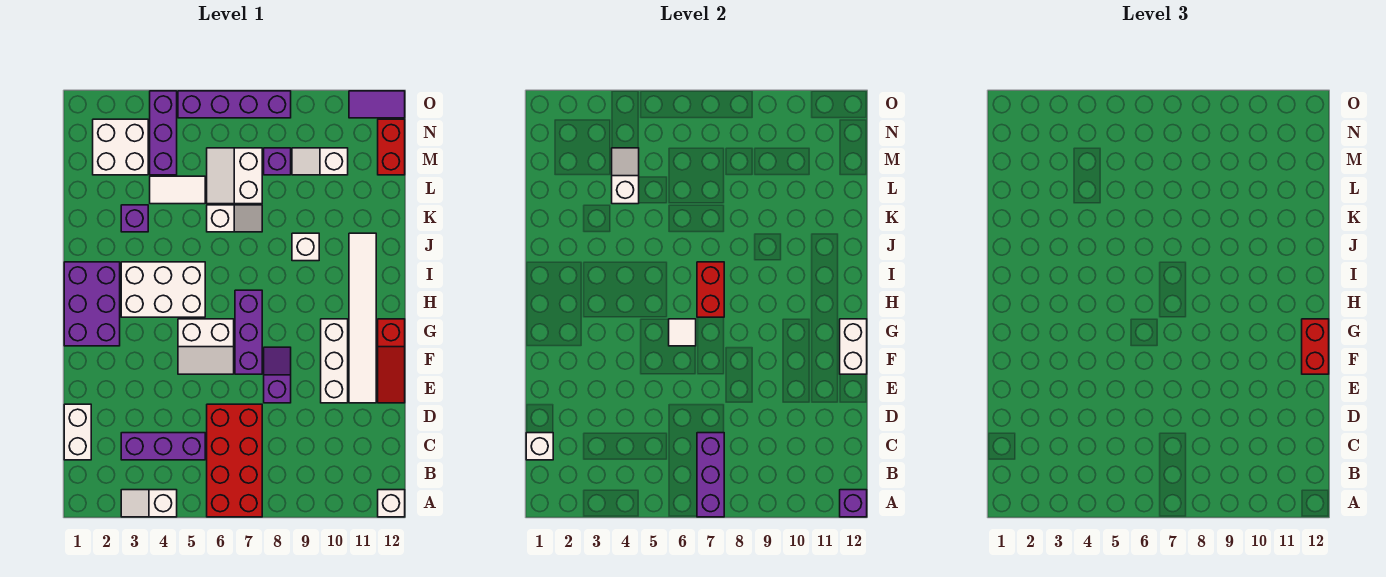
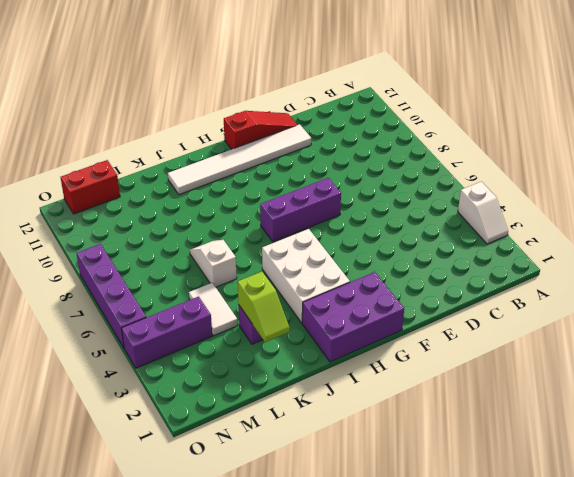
lime 1x2 slope [238,272,290,342] -> none
none -> red 2x4 brick [207,404,262,517]
none -> white 1x1 brick [378,490,405,517]
none -> white 1x2 brick [64,404,91,460]
none -> purple 1x3 brick [121,433,205,460]

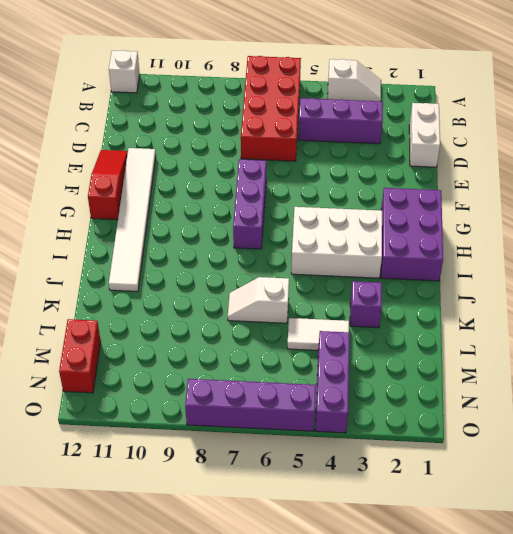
none -> purple 1x2 slope [264,347,291,403]
none -> white 1x3 brick [321,319,348,403]
none -> white 2x2 slope [178,319,234,374]
none -> white 1x1 brick [292,233,319,261]

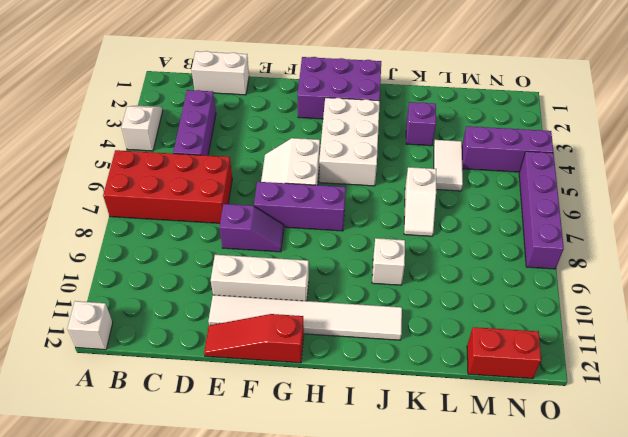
none -> white 2x2 slope [207,148,262,204]
none -> white 2x2 brick [93,119,148,175]
none -> purple 1x1 brick [264,148,291,175]
none -> white 1x2 slope [292,148,348,175]

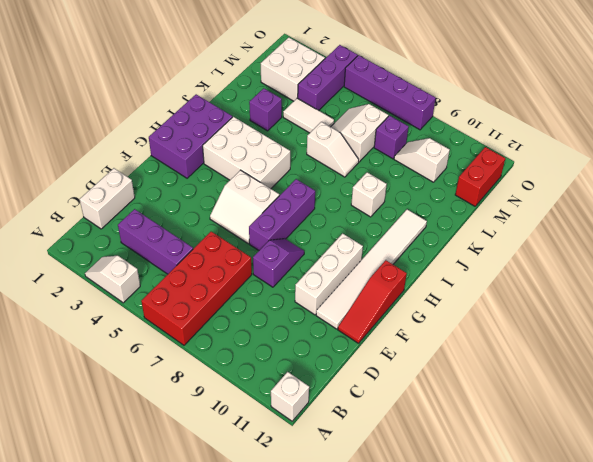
none -> purple 1x2 tile [349,91,405,118]
none -> purple 1x3 brick [697,433,724,517]
none -> purple 1x1 brick [840,490,867,517]
none -> white 1x1 brick [526,433,553,460]

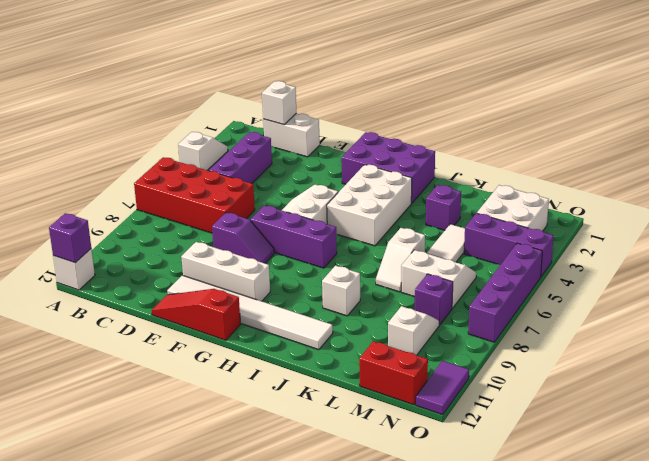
none -> purple 1x3 brick [697,433,724,517]
none -> white 1x2 brick [840,319,867,374]
none -> white 1x1 tile [669,319,696,346]
none -> red 1x2 brick [697,262,724,317]

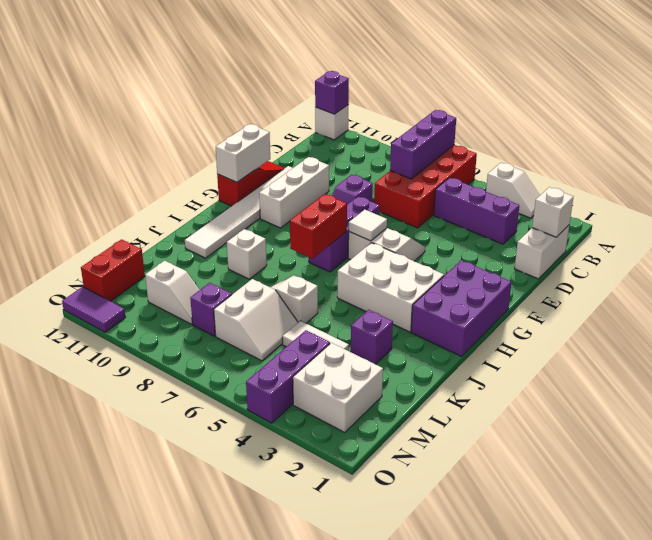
none -> purple 1x4 brick [178,91,291,118]
none -> white 1x2 slope [612,148,639,204]
none -> red 1x2 brick [1302,319,1329,374]

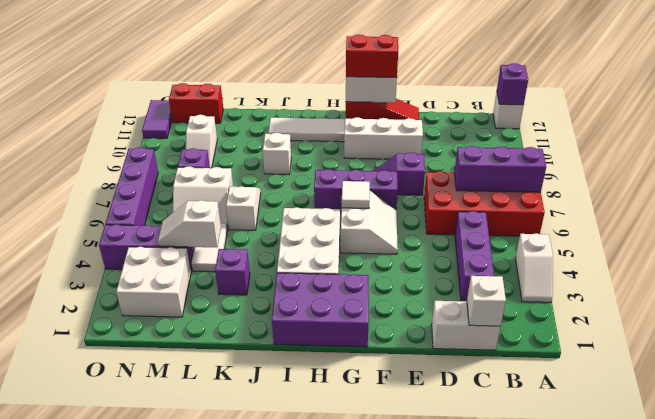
none -> red 1x2 brick [697,262,724,317]

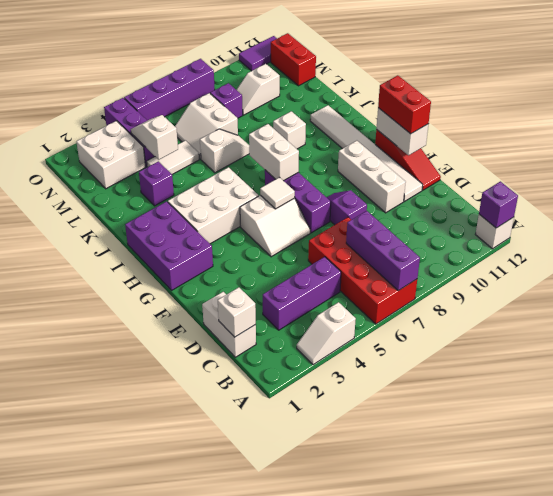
white 1x2 brick [249,124,299,181] -> red 1x2 brick [697,262,724,317]

